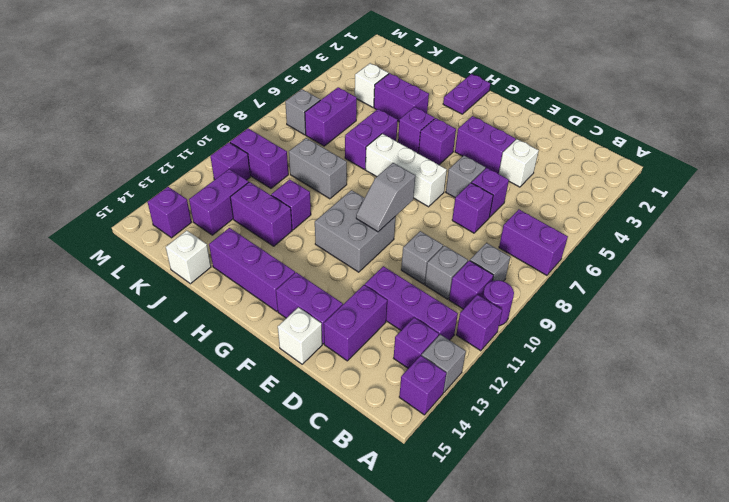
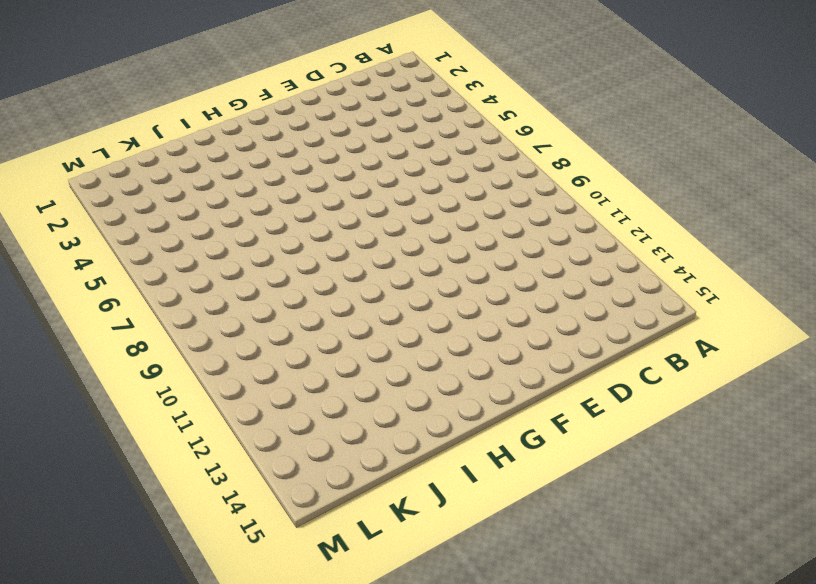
none -> purple 1x2 brick [499,209,568,275]
none -> purple 1x1 round brick [483,280,514,326]
none -> purple 1x1 brick [456,295,502,351]
none -> grey 1x1 brick [421,334,466,393]

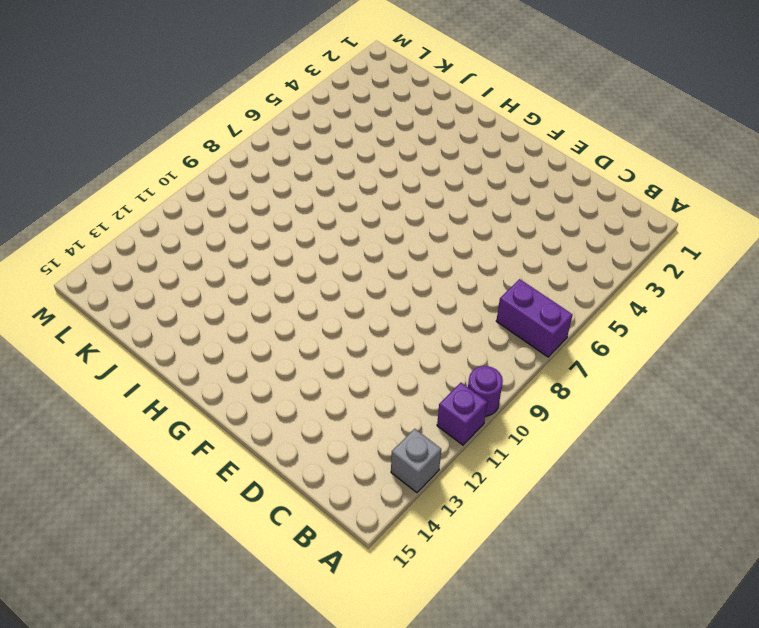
none -> purple 1x1 brick [399,356,446,415]
none -> grey 1x1 brick [470,243,510,281]
none -> purple 1x1 brick [449,260,493,309]
none -> purple 1x3 brick [365,266,458,340]

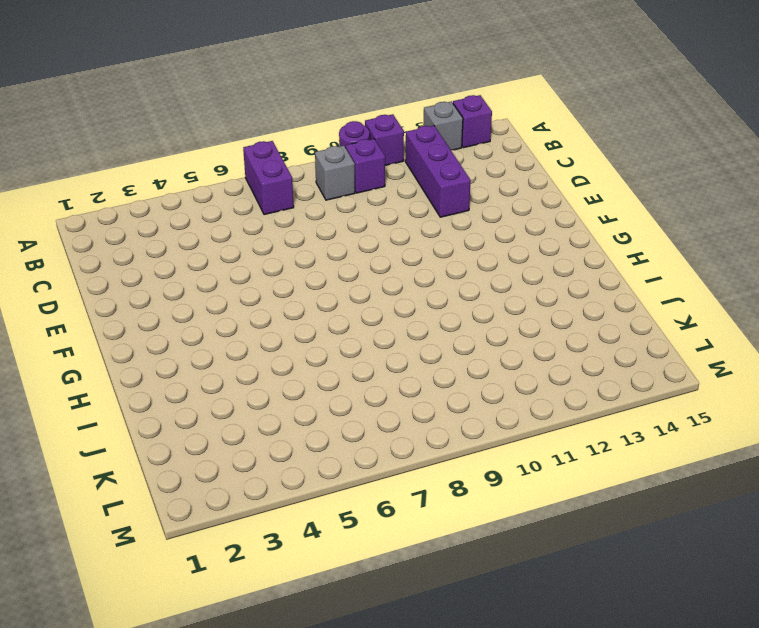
none -> purple 1x1 brick [394,318,439,368]
none -> grey 1x1 brick [425,246,468,299]
none -> white 1x1 brick [499,139,539,187]
none -> purple 1x1 brick [472,168,509,217]

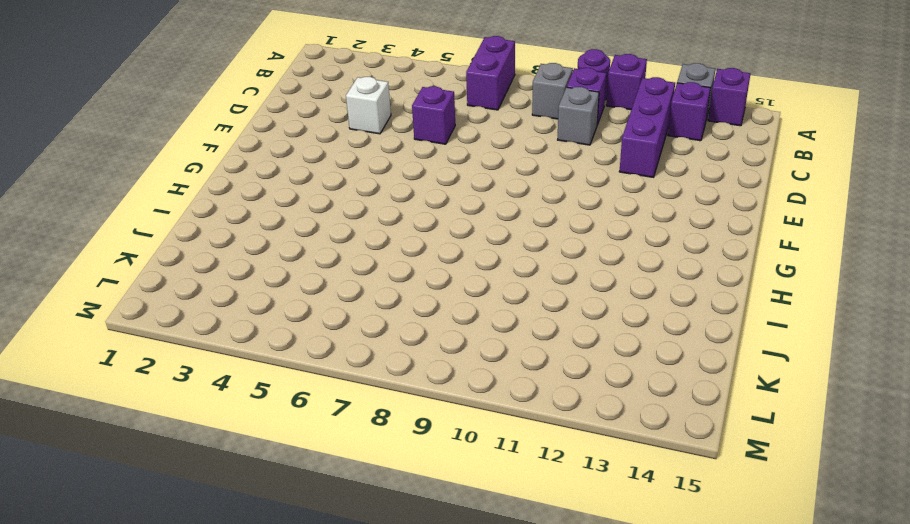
none -> purple 1x1 brick [452,183,493,233]
none -> grey 1x1 brick [401,231,443,284]
none -> purple 1x2 brick [324,285,387,361]
none -> purple 1x2 brick [455,116,516,174]

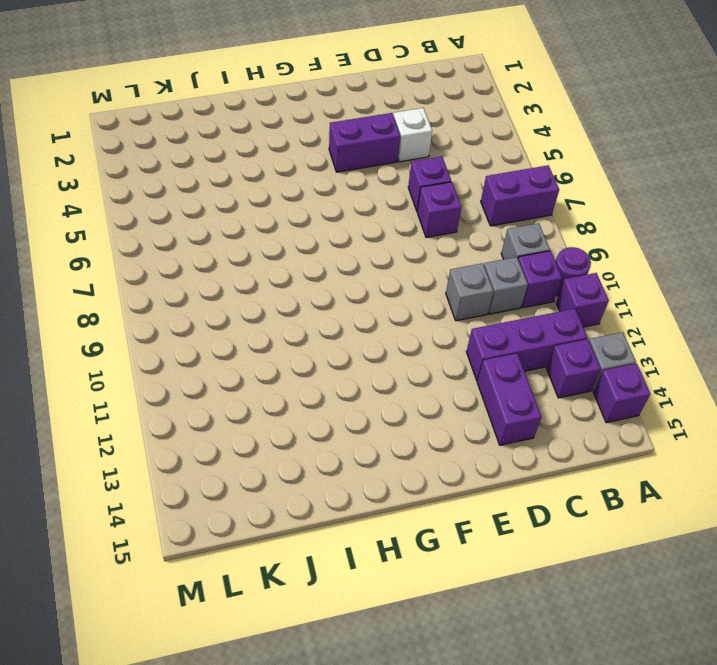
none -> grey 1x1 brick [446,156,486,197]
none -> purple 1x2 brick [276,272,343,344]
none -> white 1x1 brick [278,307,322,364]
none -> white 1x3 brick [366,134,447,207]

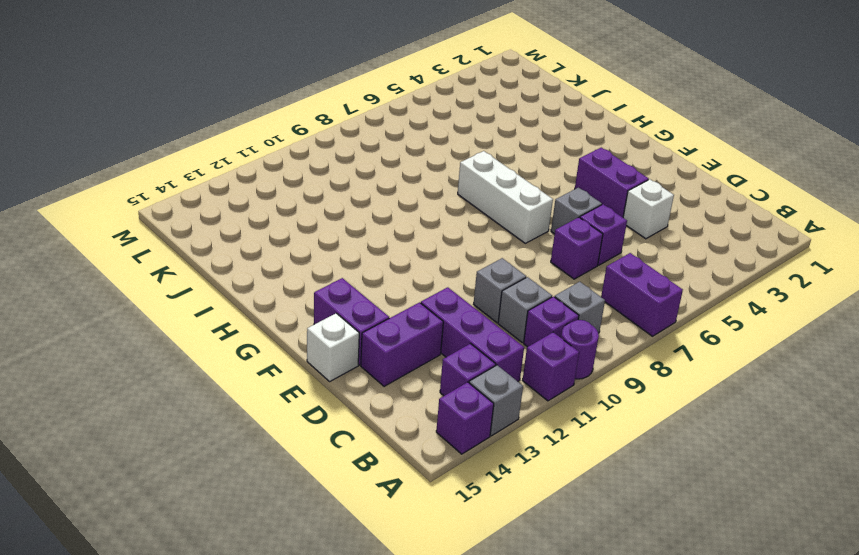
none -> grey 2x2 brick [315,190,395,272]
none -> purple 1x1 brick [419,118,456,165]
none -> purple 1x3 brick [209,228,295,311]
none -> purple 1x2 plate [443,74,490,114]

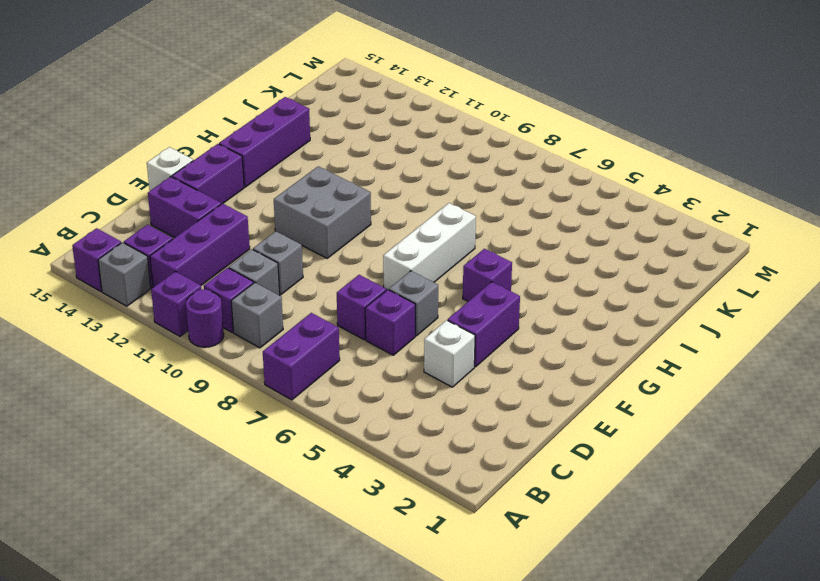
none -> purple 1x2 plate [443,74,490,114]
none -> purple 1x1 brick [398,107,434,153]
none -> purple 1x2 brick [374,73,429,121]
none -> purple 1x2 brick [345,109,398,169]

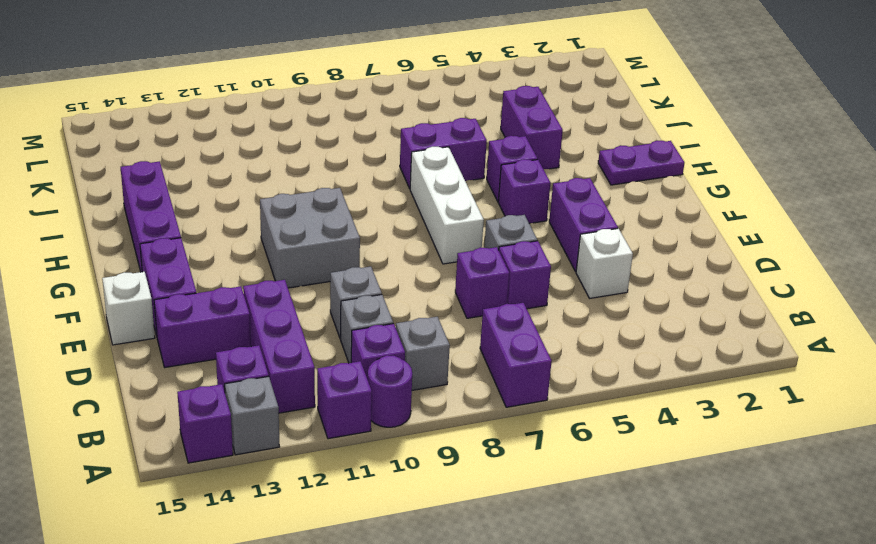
none -> grey 1x2 brick [289,138,347,199]
none -> purple 1x1 brick [271,180,311,230]
none -> purple 1x2 brick [230,182,292,246]
none -> white 1x1 brick [166,231,211,284]

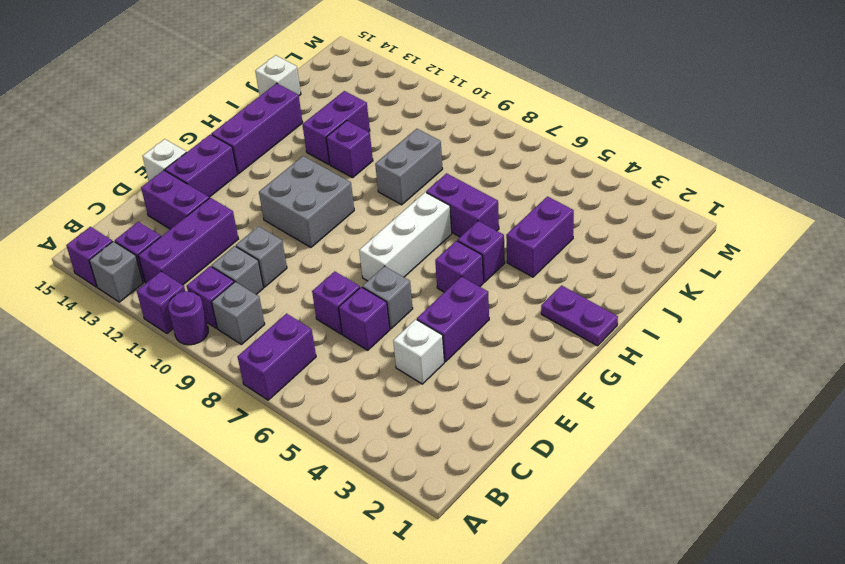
none -> white 1x1 brick [355,63,389,107]
none -> purple 1x2 brick [305,87,357,146]
none -> purple 1x2 brick [230,128,288,188]
none -> purple 1x2 brick [189,169,249,235]

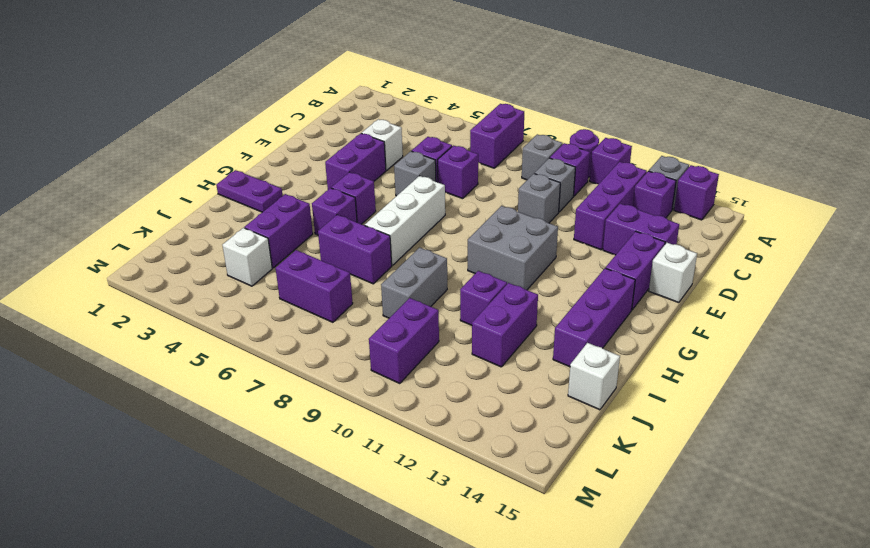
none -> purple 1x2 brick [189,169,249,235]
none -> grey 1x1 brick [285,89,320,135]
none -> purple 1x1 brick [210,142,250,180]
none -> purple 1x1 brick [148,187,191,238]

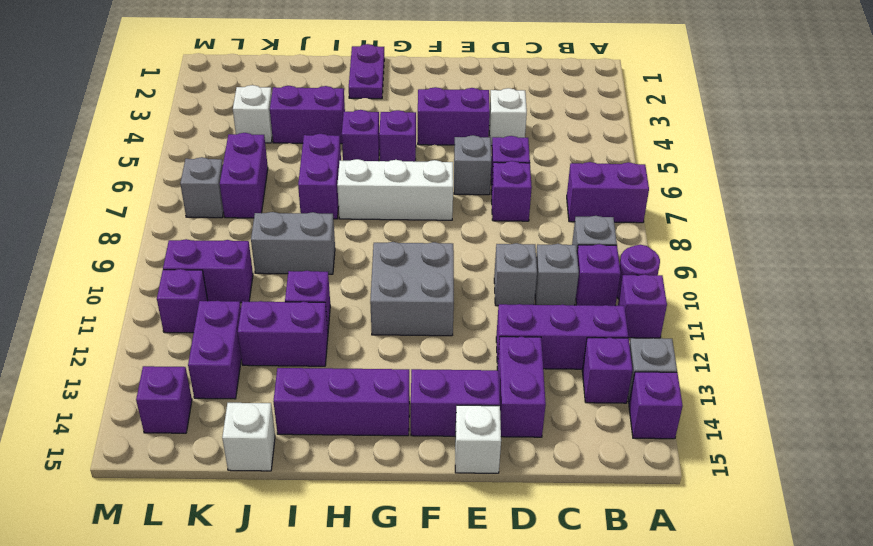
none -> grey 1x2 slope [356,163,415,232]

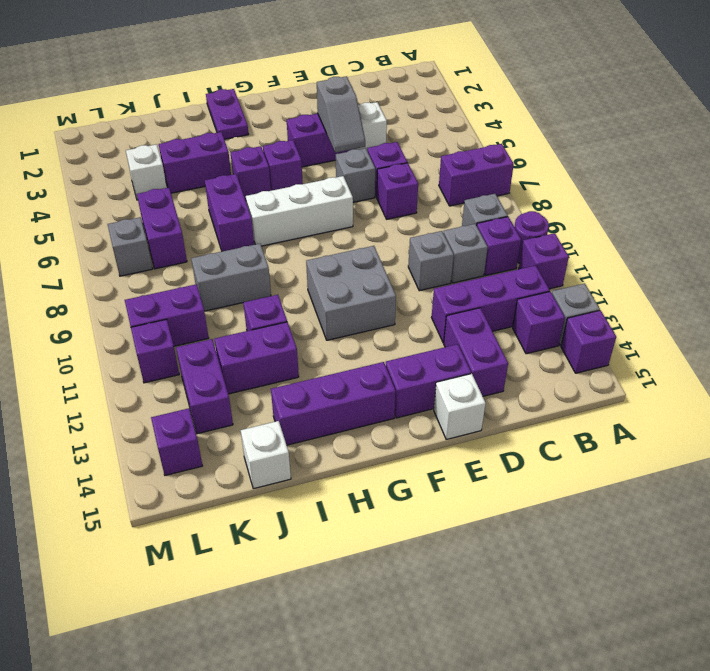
grey 1x2 slope [317,76,365,153] -> grey 1x2 slope moved to [356,163,415,232]

